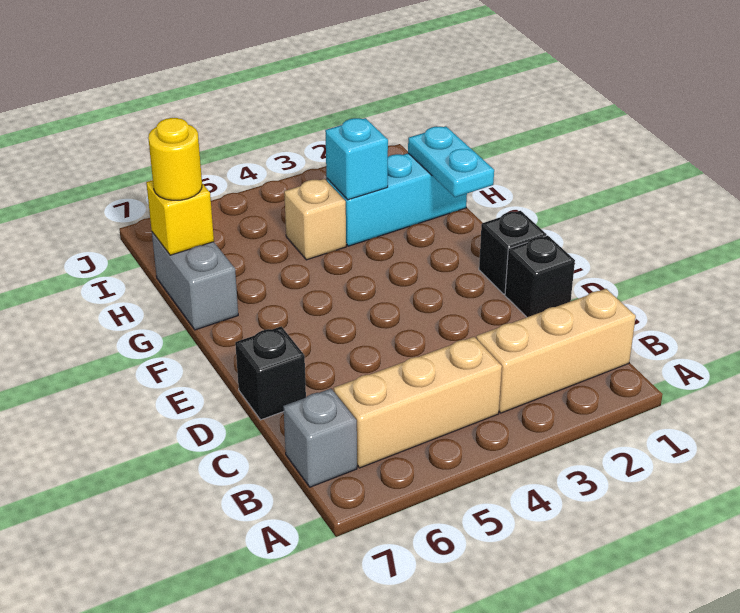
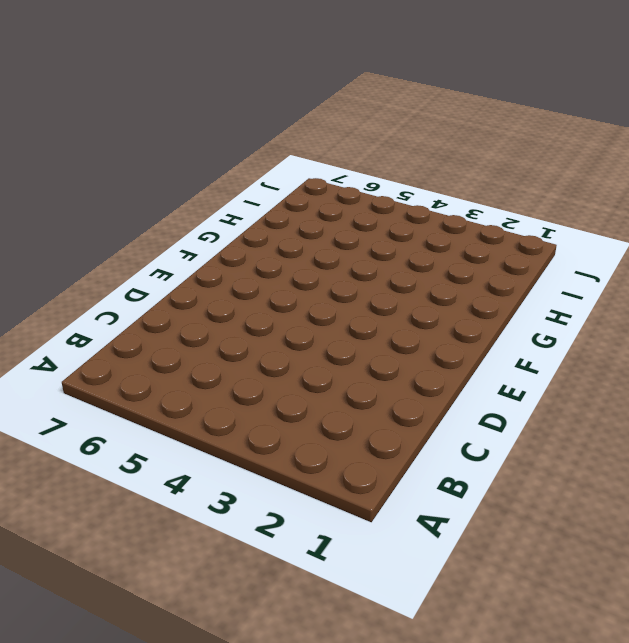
none -> tan 1x3 brick [476,289,636,413]
none -> tan 1x3 brick [334,337,502,468]
none -> grey 1x1 brick [283,389,357,487]

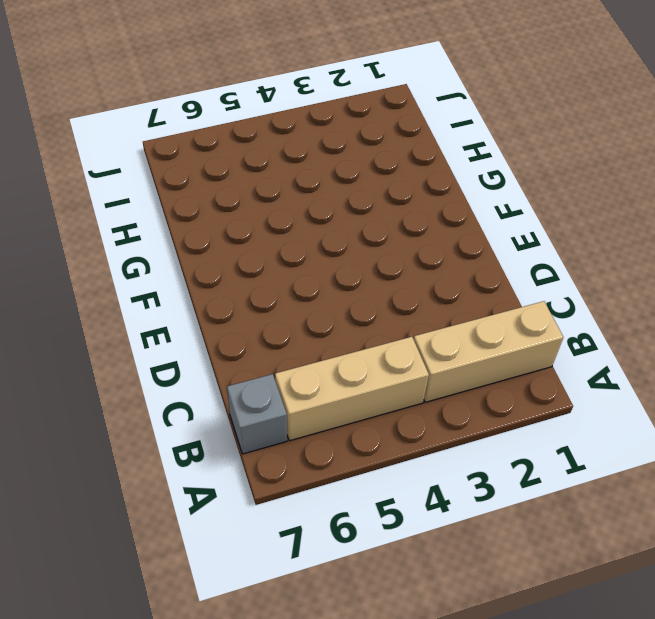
none -> black 1x1 brick [505,235,575,317]
none -> black 1x1 brick [235,326,306,420]
none -> black 1x1 brick [479,211,547,294]

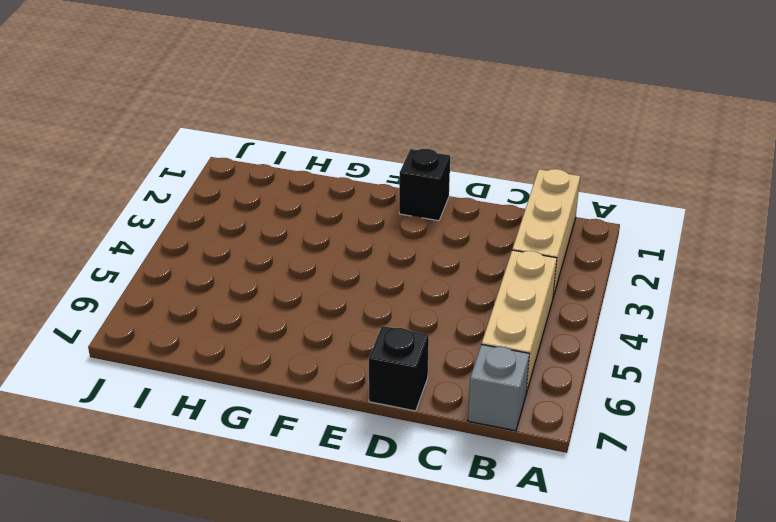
none -> black 1x1 brick [505,235,575,317]
none -> grey 1x2 brick [152,232,238,330]
none -> cyan 1x3 brick [326,153,467,246]

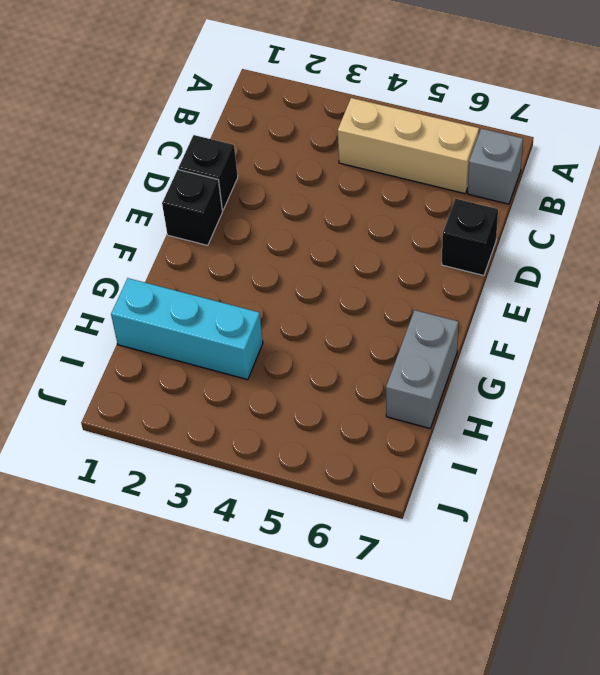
none -> tan 1x3 brick [476,289,636,413]
none -> tan 1x1 brick [284,179,346,260]
none -> cyan 1x2 plate [408,126,494,197]

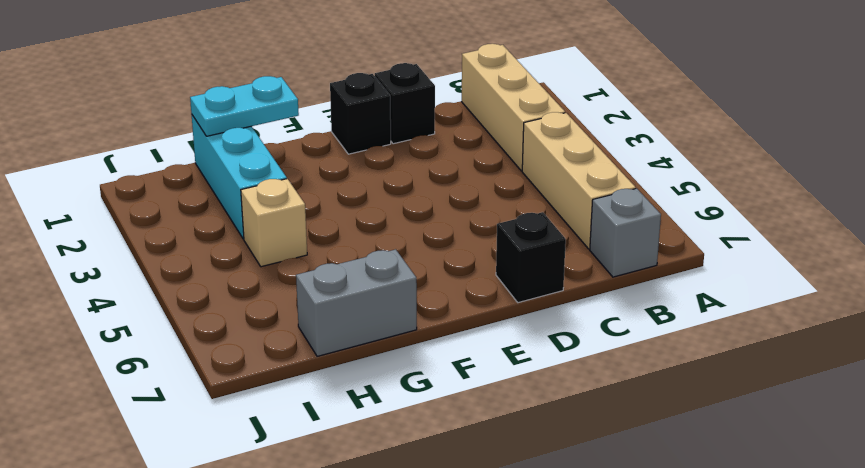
none -> cyan 1x1 brick [325,118,388,200]
none -> yellow 1x1 brick [146,180,214,255]
none -> yellow 1x1 round brick [148,118,202,200]

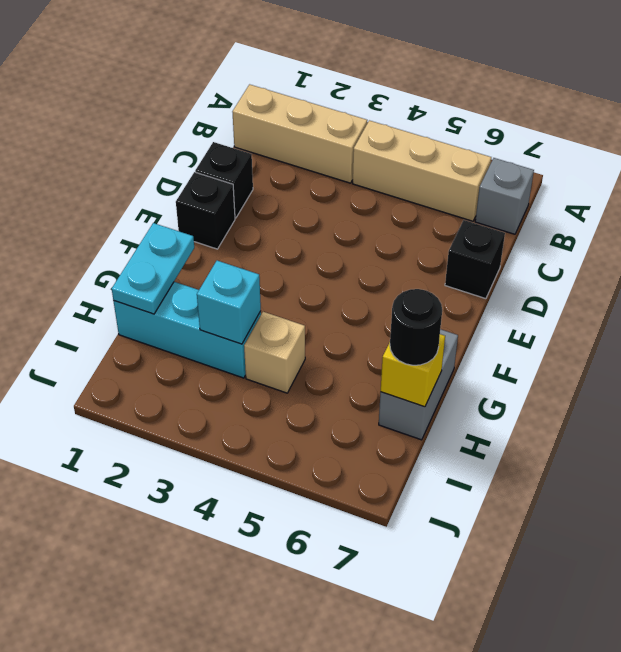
black 1x1 round brick [390,289,442,365] -> yellow 1x1 round brick [148,118,202,200]

